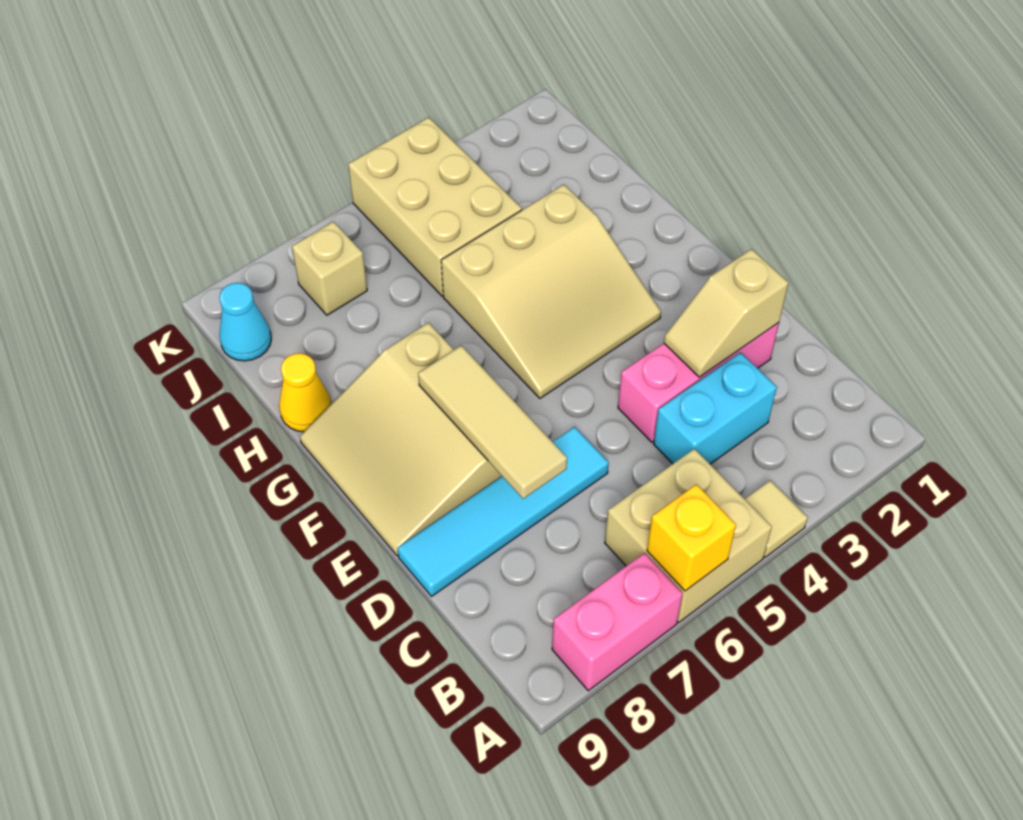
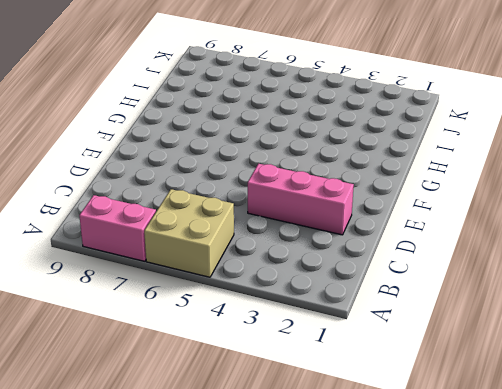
none -> tan 1x1 tile [745,480,808,557]
none -> cyan 1x2 brick [654,352,777,464]
none -> cyan 1x4 tile [398,427,609,596]

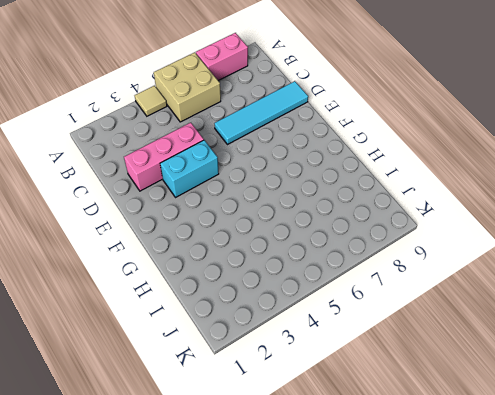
cyan 1x2 brick [160,140,219,198] -> cyan 1x2 brick moved to [654,352,777,464]
none -> tan 3x3 slope [300,323,502,556]
none -> tan 3x3 slope [441,185,661,398]
none -> yellow 1x1 cone [279,353,331,432]

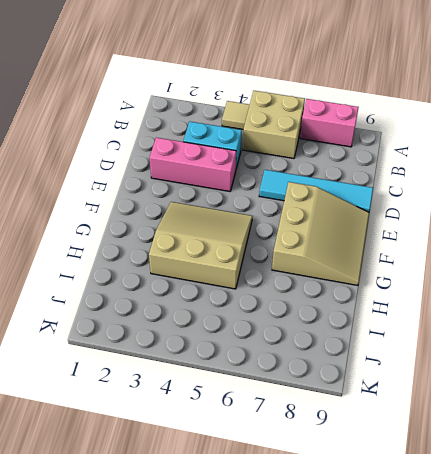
none -> yellow 1x1 cone [279,353,331,432]
none -> tan 2x3 brick [348,117,522,296]
none -> tan 1x1 brick [292,222,367,315]

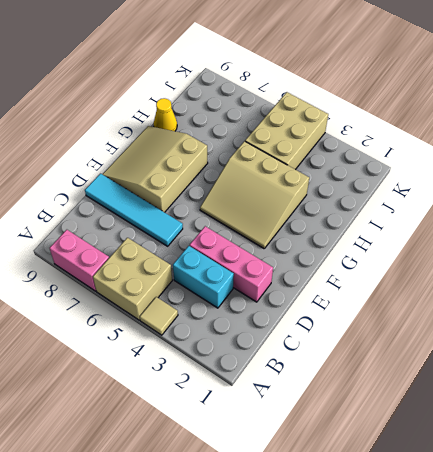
none -> tan 1x1 brick [292,222,367,315]
none -> cyan 1x1 cone [219,283,271,361]
none -> yellow 1x1 brick [647,484,736,591]

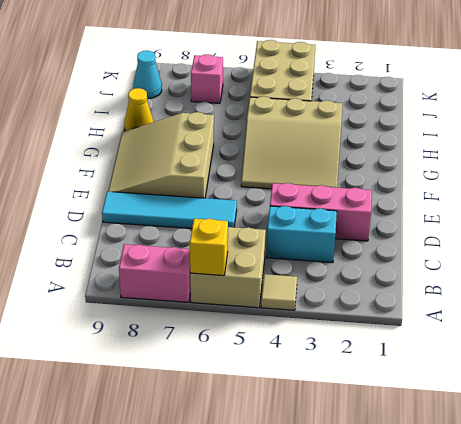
pink 1x1 brick [191,54,223,103] -> tan 1x1 brick [292,222,367,315]
none -> tan 1x2 slope [664,249,788,377]
none -> tan 1x3 tile [418,346,567,499]

